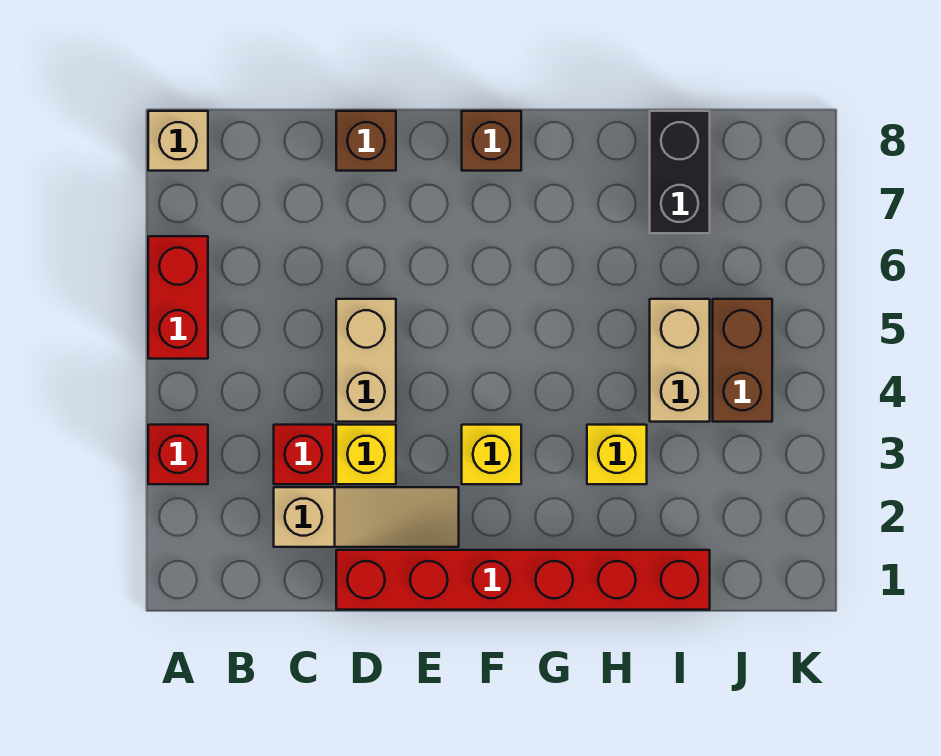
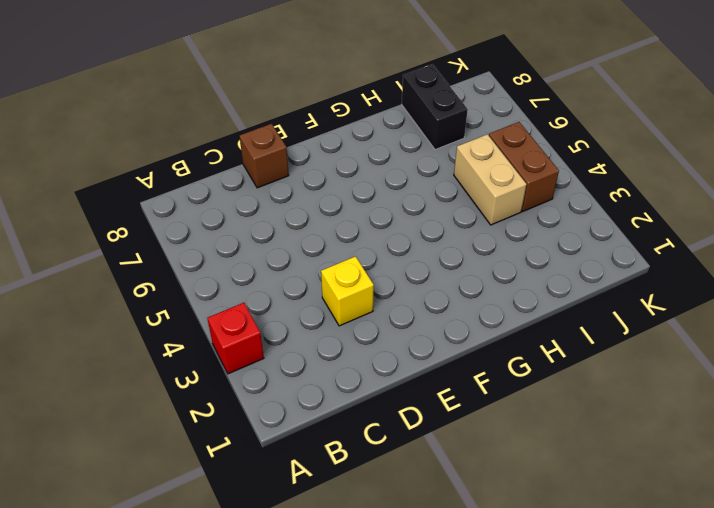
none -> red 1x2 brick [148,236,208,359]
none -> tan 1x1 brick [148,111,208,171]
none -> tan 1x3 slope [274,487,459,547]

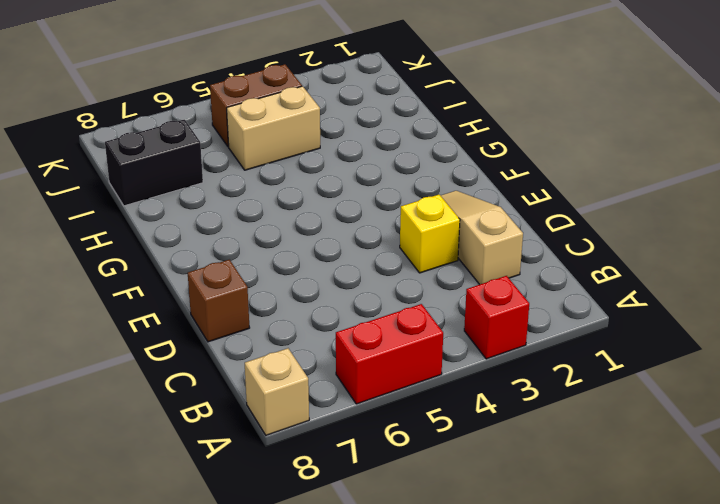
none -> red 1x1 brick [274,425,333,484]
none -> red 1x6 brick [336,550,710,610]
none -> tan 1x2 brick [336,299,396,422]

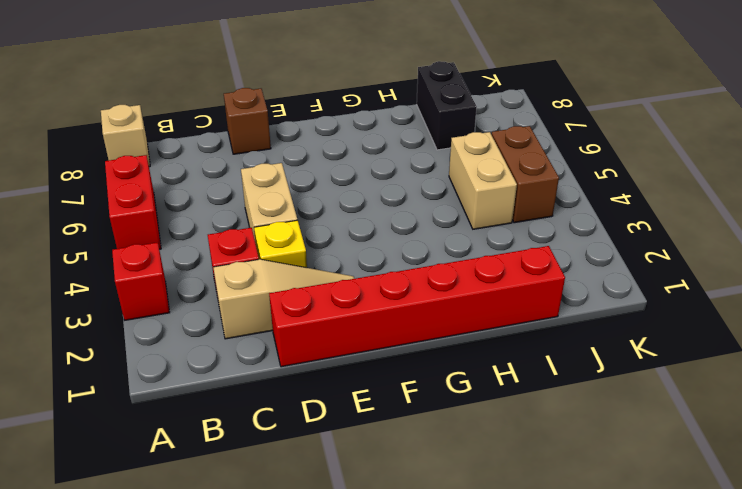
none -> yellow 1x1 brick [462,425,521,484]
none -> brown 1x1 brick [462,111,521,171]
none -> yellow 1x1 brick [587,425,647,484]

